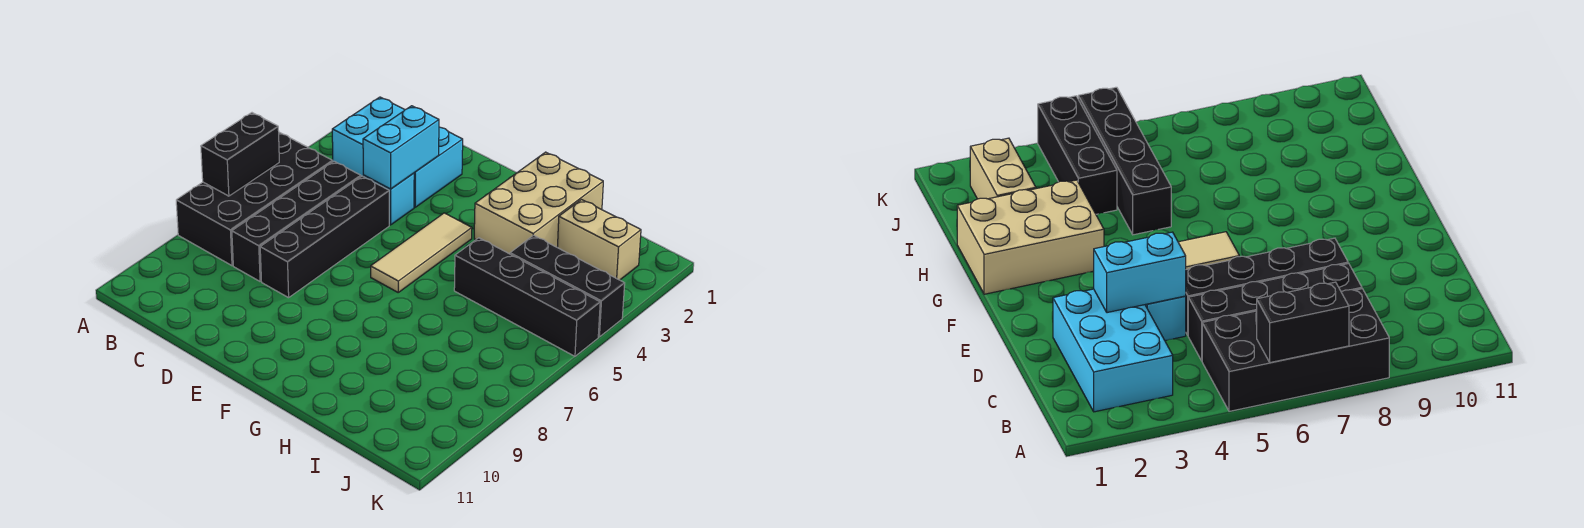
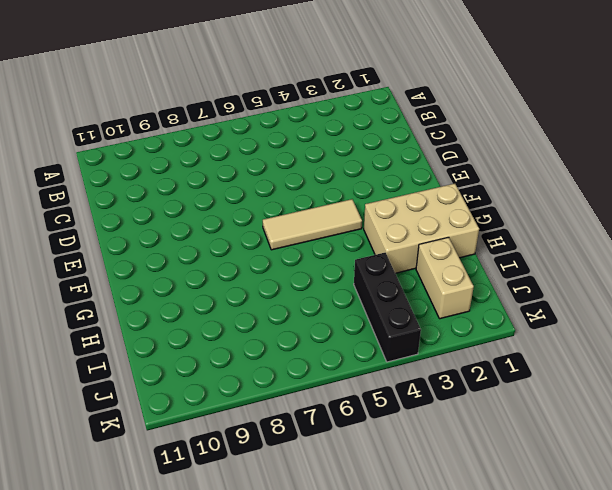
none -> black 2x4 brick [176,132,333,266]
none -> cyan 2x3 brick [332,97,463,207]
none -> black 1x4 brick [232,161,361,282]

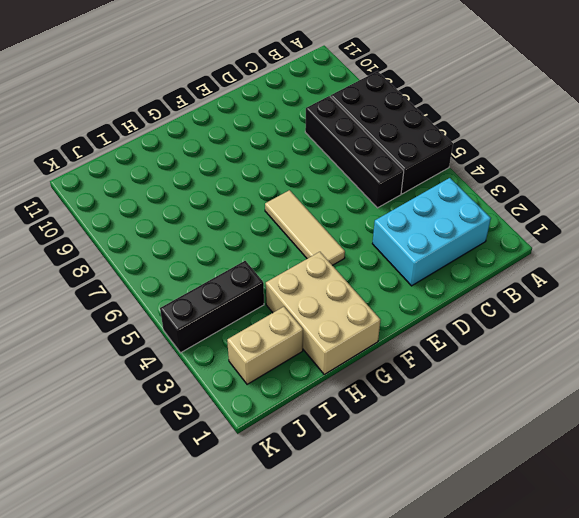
none -> cyan 1x1 brick [363,173,414,225]
none -> black 1x4 brick [260,176,389,298]
none -> black 1x4 brick [454,238,600,356]

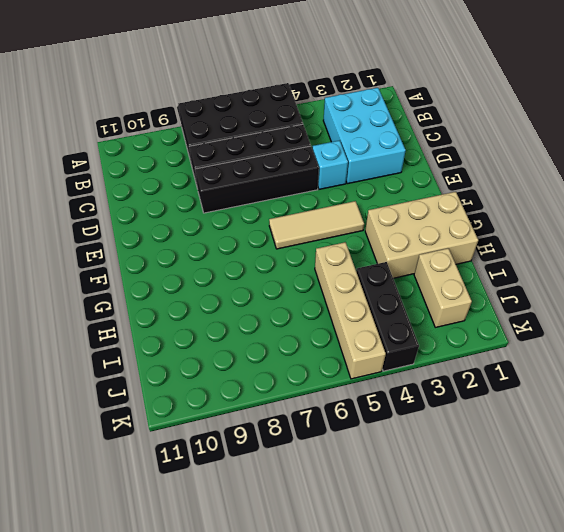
tan 1x4 brick [315,242,386,379] -> black 1x4 brick [454,238,600,356]
none -> black 1x2 brick [201,113,279,196]
none -> cyan 1x2 brick [363,106,439,189]

